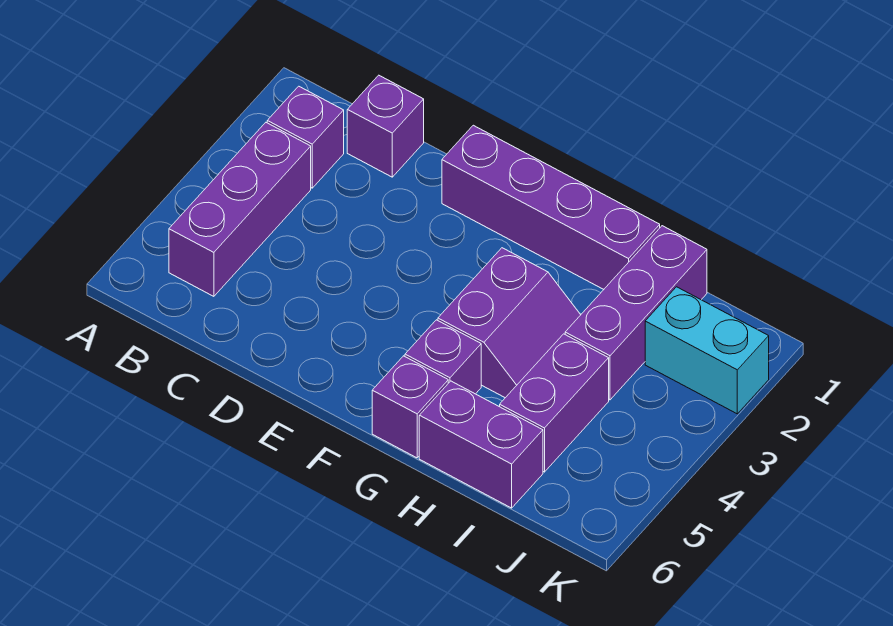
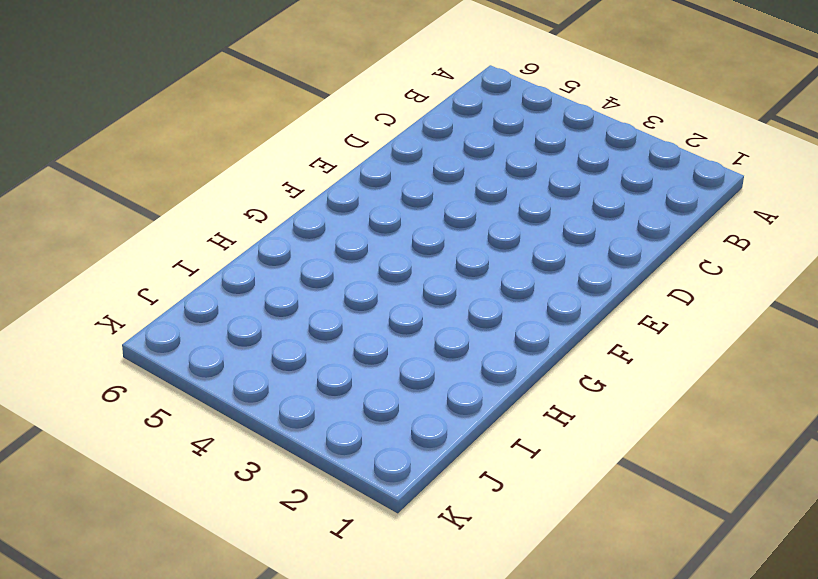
none -> purple 1x1 brick [267,86,344,188]
none -> purple 1x3 brick [169,123,311,296]

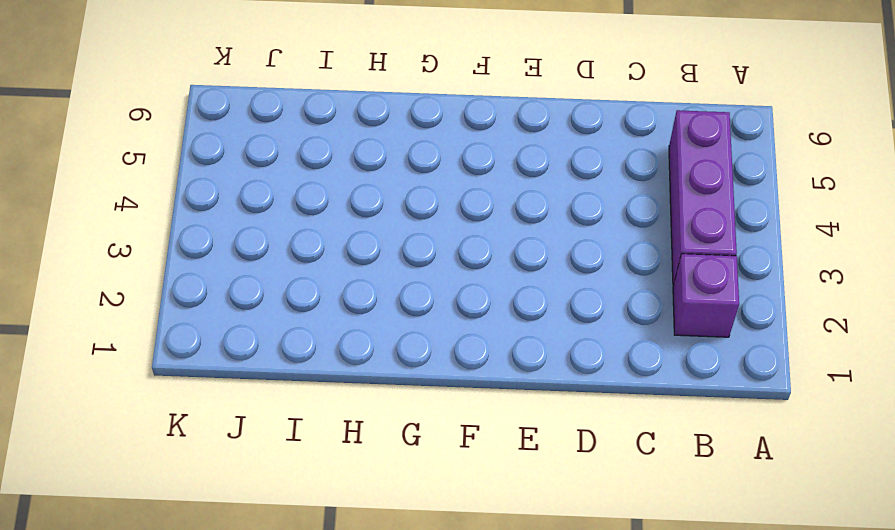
none -> purple 1x1 brick [347,75,424,177]
none -> purple 1x4 brick [442,125,660,289]

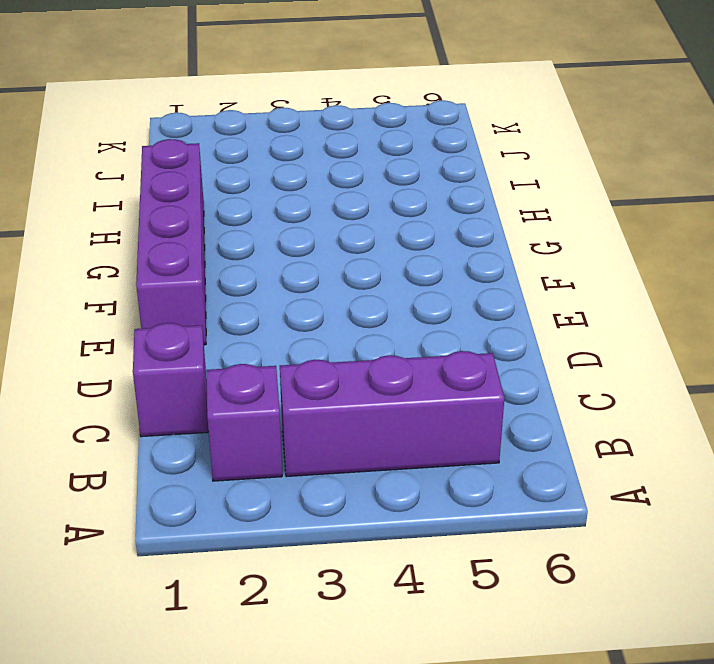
none -> purple 2x2 slope [438,248,580,398]
none -> purple 1x1 brick [405,320,481,394]

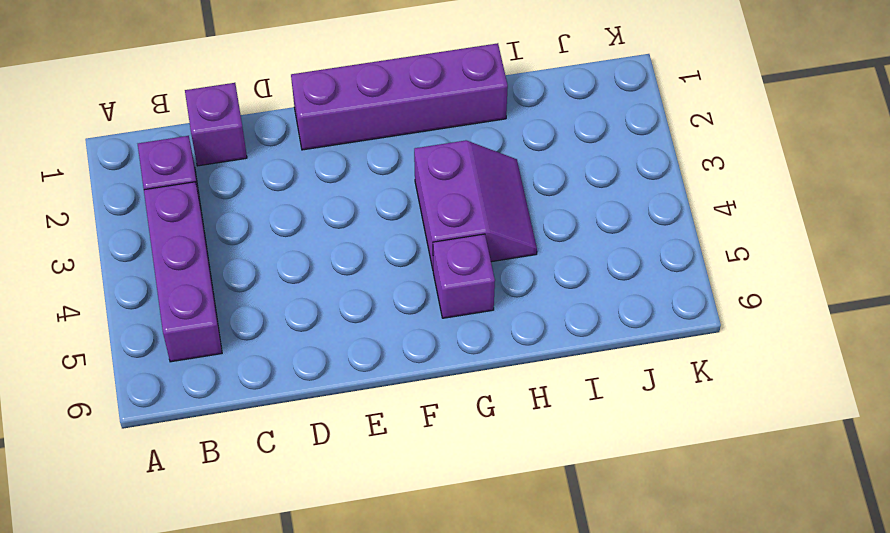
none -> purple 1x1 brick [372,356,448,458]
none -> purple 1x2 brick [419,381,543,508]

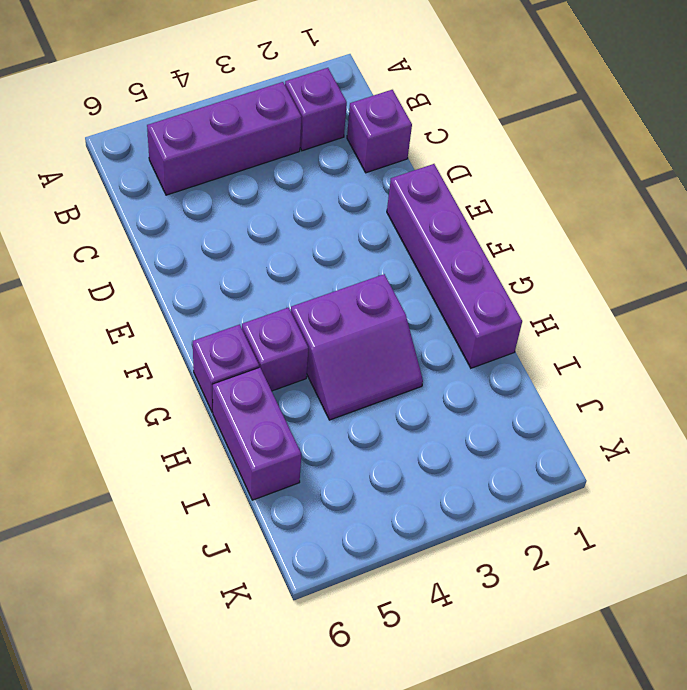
none -> purple 1x3 brick [565,226,707,400]
none -> purple 1x2 brick [500,334,609,472]

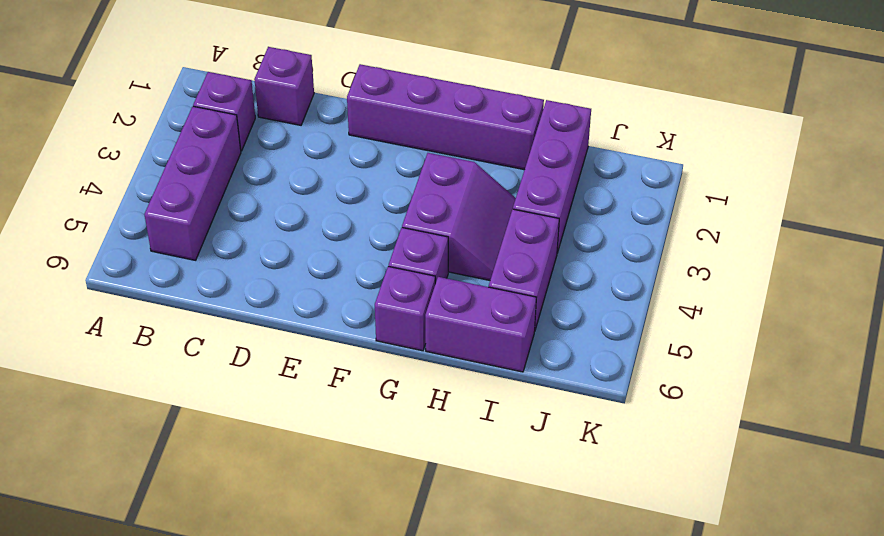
none -> cyan 1x2 brick [645,287,769,414]

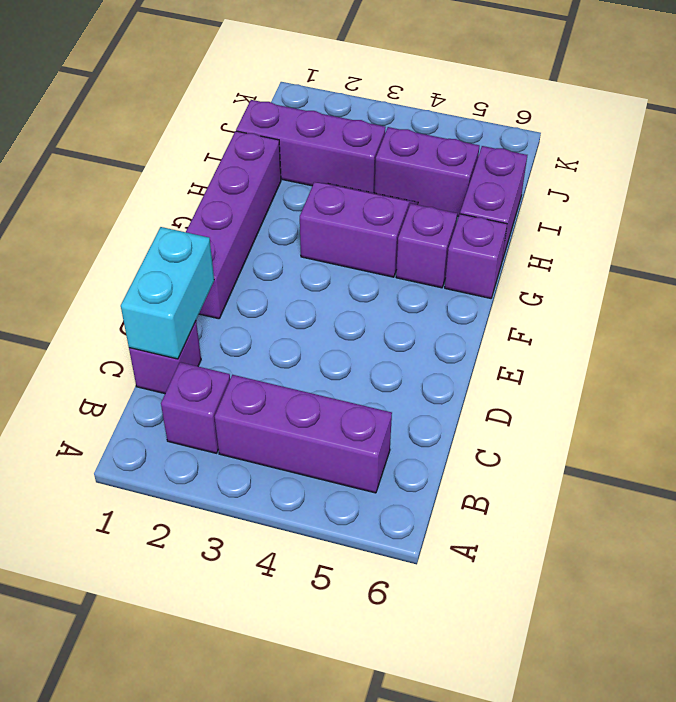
cyan 1x2 brick [121,227,214,359] -> cyan 1x2 brick moved to [645,287,769,414]

